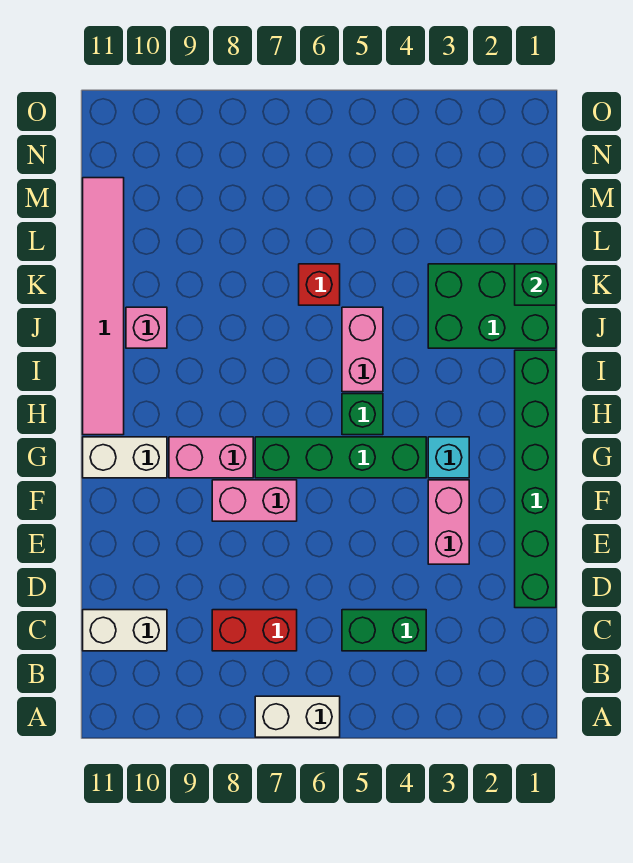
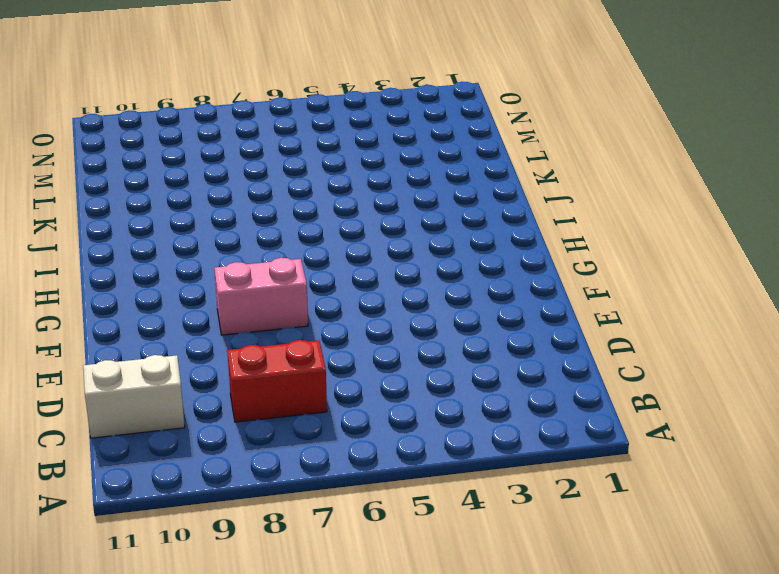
none -> white 1x2 brick [255,696,340,737]
none -> green 1x2 brick [342,610,426,651]
none -> green 1x6 brick [515,350,556,608]

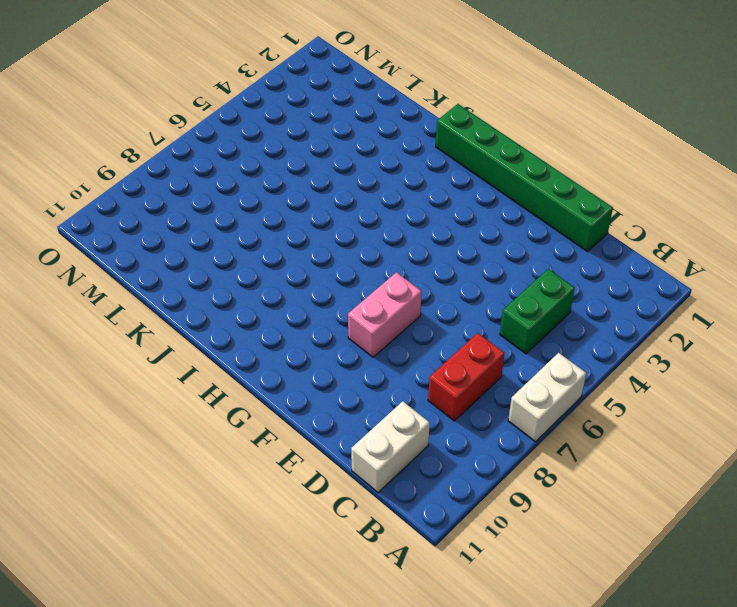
none -> pink 1x2 brick [428,480,469,564]
none -> cyan 1x1 brick [428,437,469,478]
none -> green 1x4 brick [255,437,426,478]

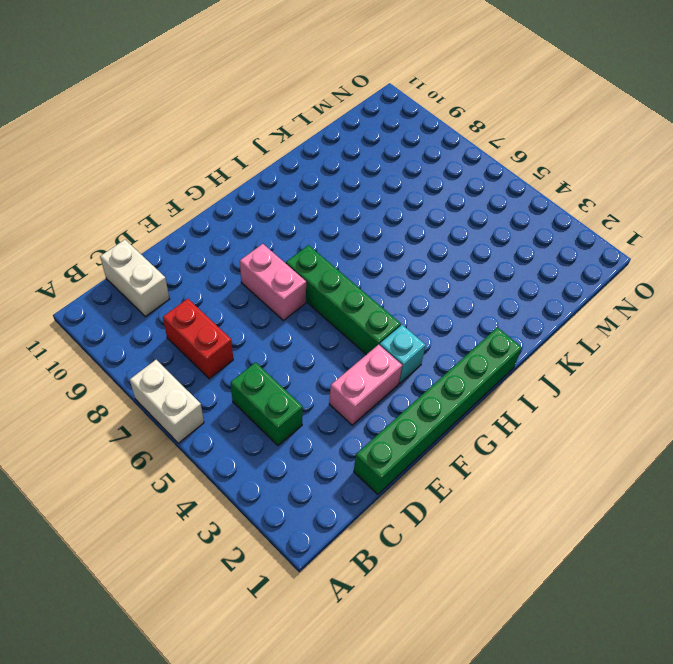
none -> pink 1x2 brick [169,437,253,478]
none -> white 1x2 brick [83,437,167,478]
none -> green 1x1 brick [342,394,383,435]

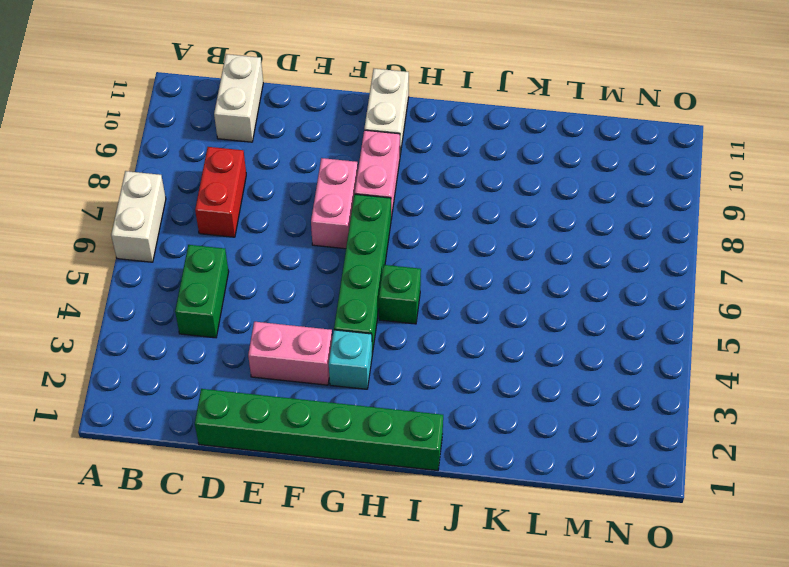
none -> pink 1x6 tile [83,178,124,435]
none -> pink 1x2 brick [342,307,383,392]
none -> green 2x3 brick [428,264,556,348]

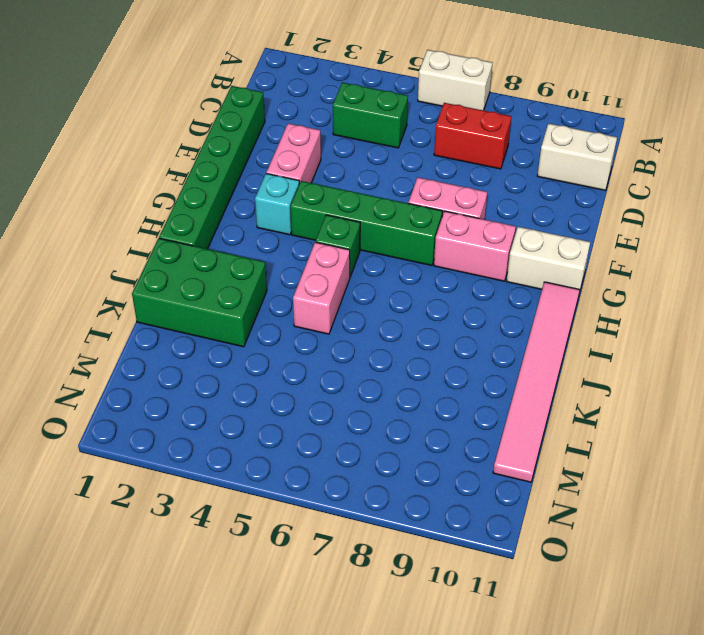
none -> pink 1x1 brick [126,307,167,348]
none -> red 1x1 brick [299,264,340,305]
none -> green 1x1 brick [515,264,556,305]

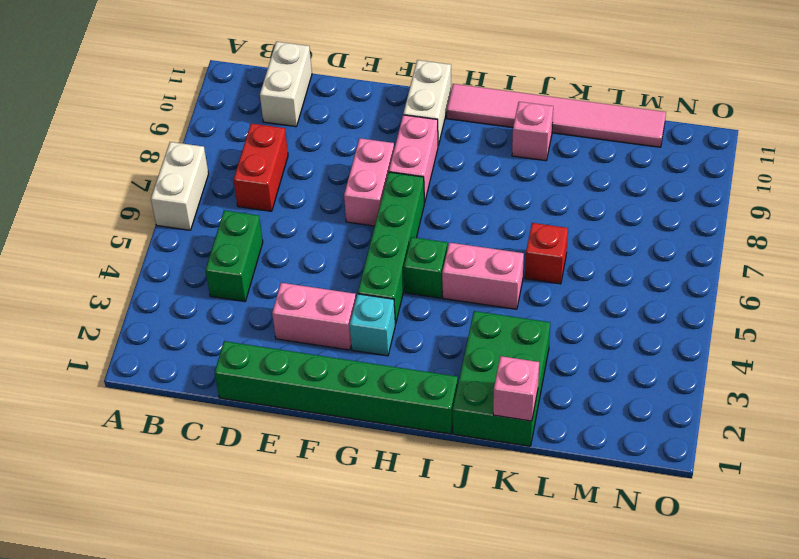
pink 1x1 brick [493,356,539,421] -> green 1x1 brick [515,264,556,305]

